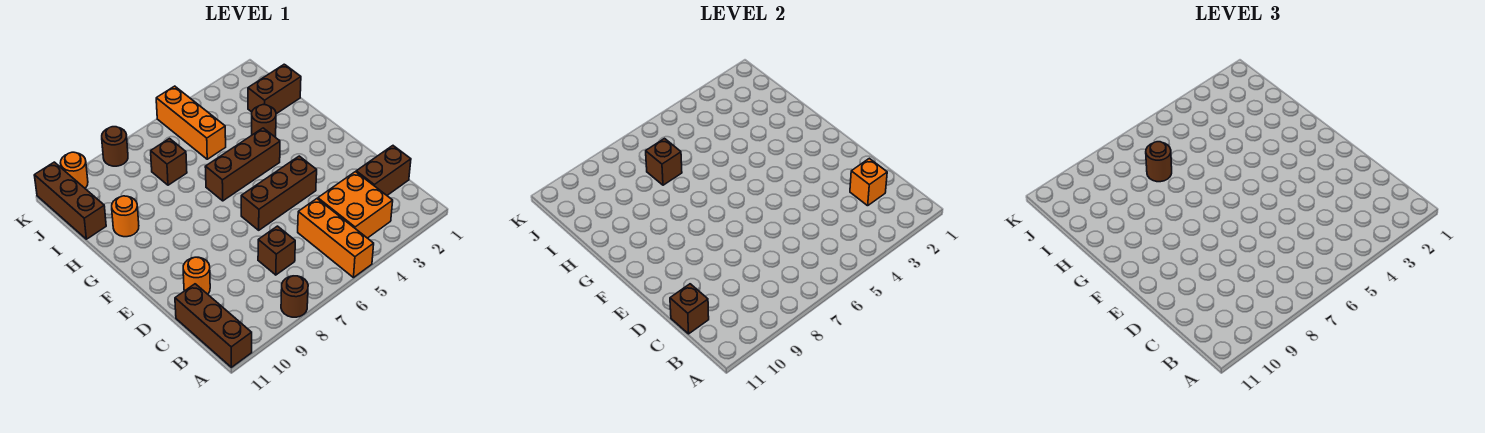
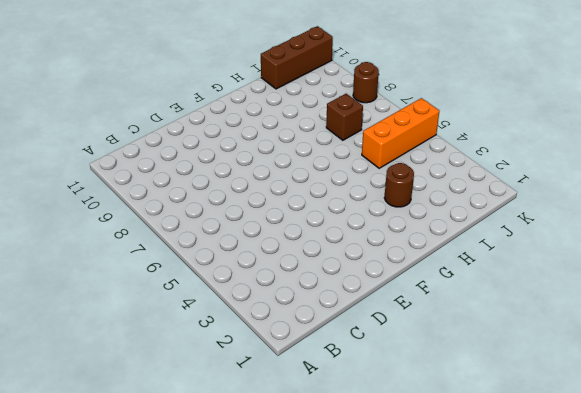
none -> orange 1x3 brick [298,199,374,278]
none -> brown 1x1 round brick [281,276,308,317]
none -> brown 1x3 brick [175,284,252,367]

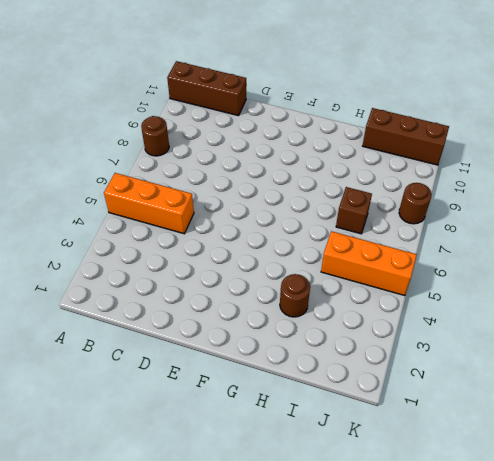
none -> orange 2x2 brick [318,172,393,238]
none -> brown 1x2 brick [356,146,411,195]
none -> brown 1x1 brick [258,226,295,275]

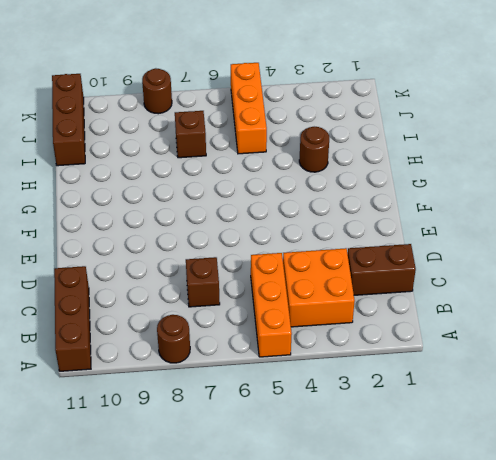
none -> orange 1x1 round brick [183,257,210,294]
none -> brown 1x3 brick [241,156,317,230]
none -> brown 1x3 brick [205,128,280,201]

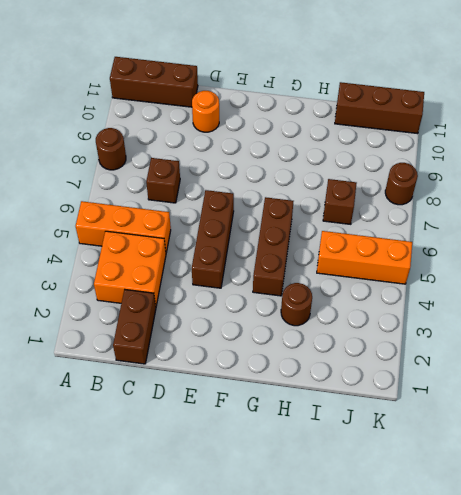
none -> orange 1x1 round brick [112,196,139,237]
none -> brown 1x2 brick [248,64,301,114]
none -> orange 1x1 round brick [61,152,88,188]

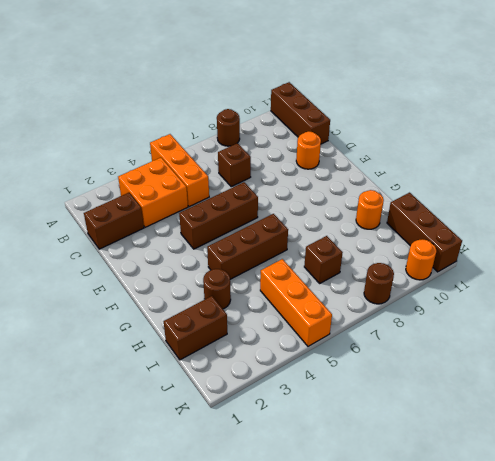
none -> orange 1x1 brick [850,158,887,206]
none -> brown 1x1 brick [670,284,709,334]
none -> brown 1x1 brick [646,139,682,185]

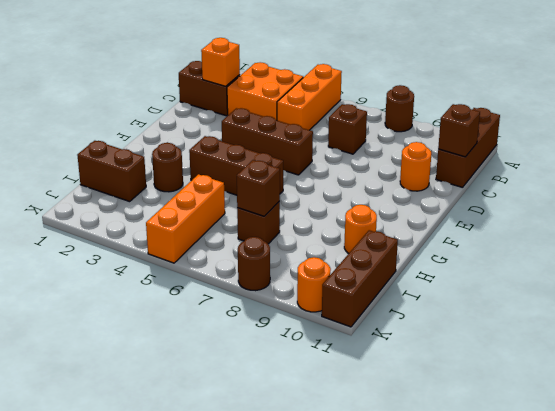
none -> brown 1x1 round brick [1146,142,1172,182]

